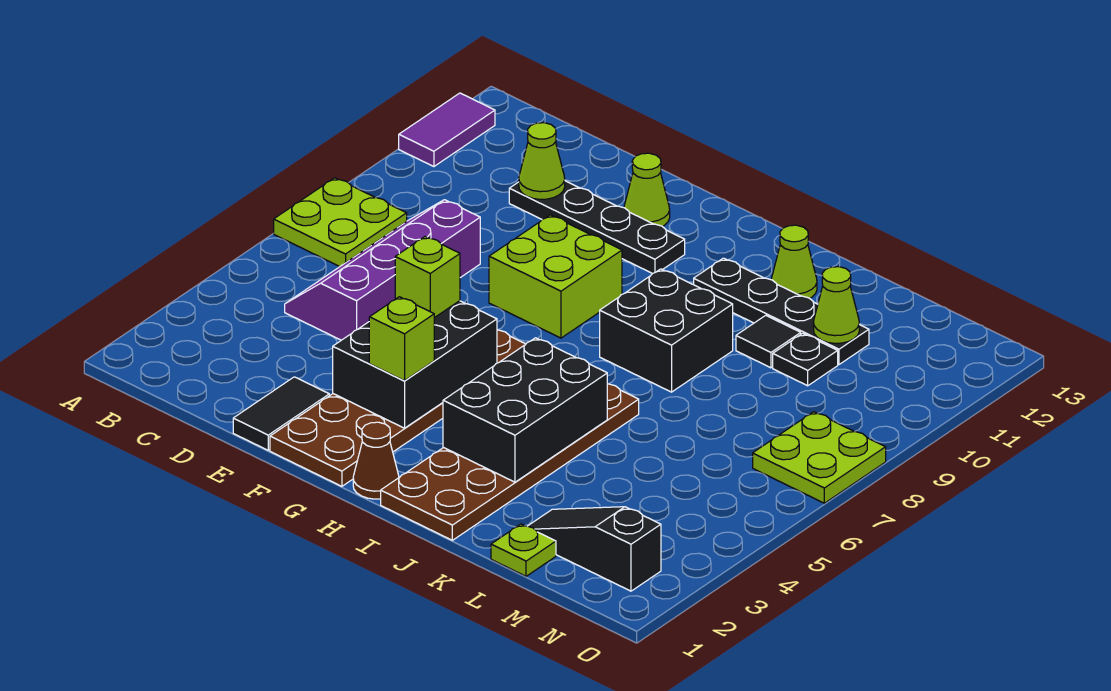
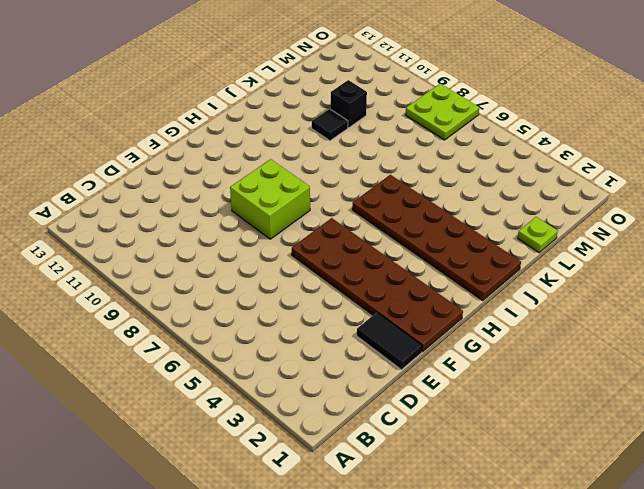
black 1x1 brick [330,80,367,128] -> black 1x1 plate [773,333,838,386]
none -> lime 2x2 plate [274,178,407,267]
none -> purple 1x2 tile [399,93,495,167]
none -> purple 2x4 slope [285,200,480,340]

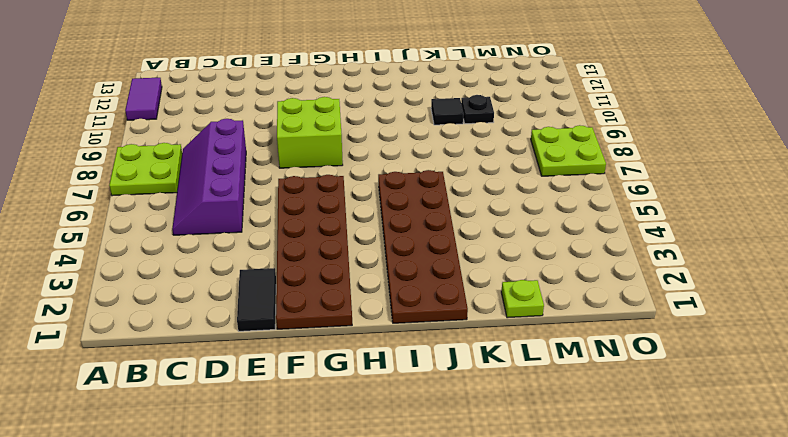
none -> black 1x4 plate [509,181,685,274]
none -> lime 1x1 cone [624,153,670,226]
none -> brown 1x1 cone [353,422,399,499]

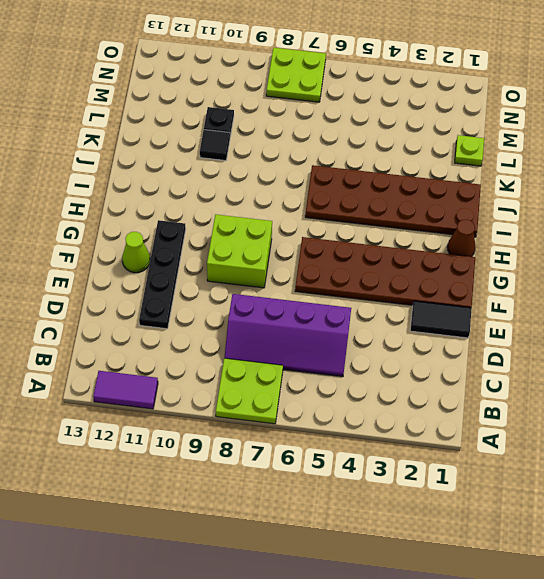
none -> black 2x2 brick [600,269,733,392]
none -> black 1x4 plate [694,258,869,364]
none -> lime 1x1 cone [771,225,817,298]

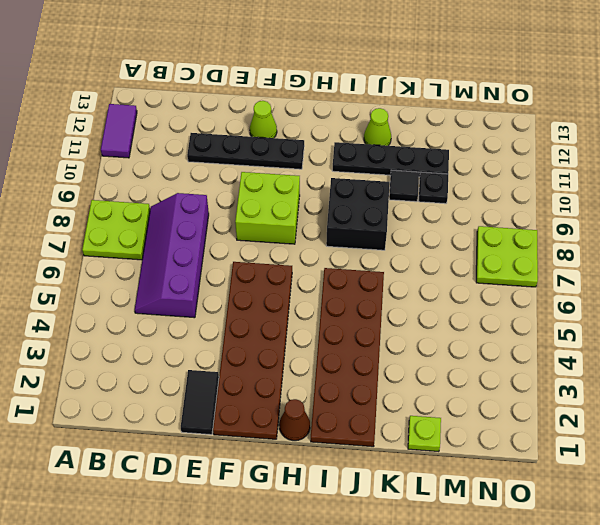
none -> black 1x3 slope [528,507,661,591]
none -> lime 1x1 cone [519,123,565,199]
none -> black 2x3 brick [333,301,497,428]

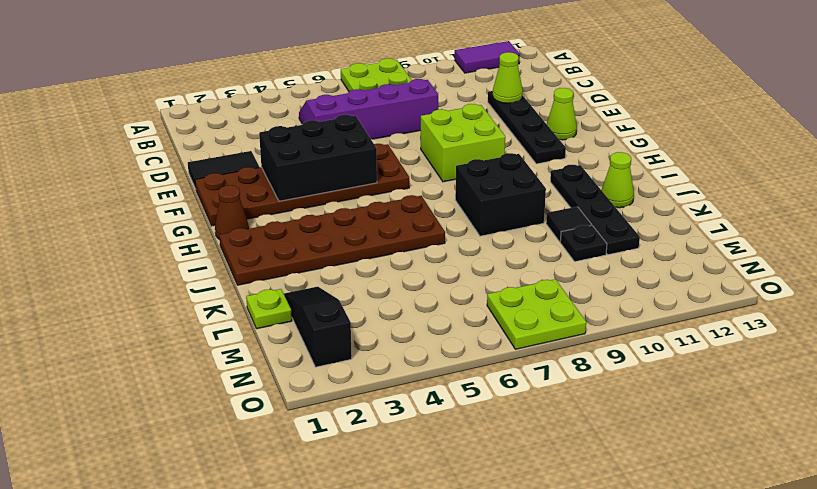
none -> black 2x3 brick [443,338,607,482]
none -> lime 1x1 cone [814,267,859,343]
none -> lime 1x1 brick [395,237,460,318]

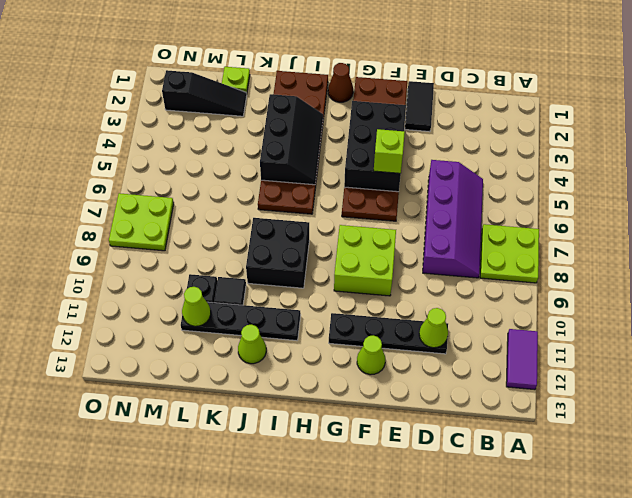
black 2x3 slope [260,94,323,185] -> black 2x3 brick [443,338,607,482]
none -> lime 1x1 brick [369,297,434,381]

